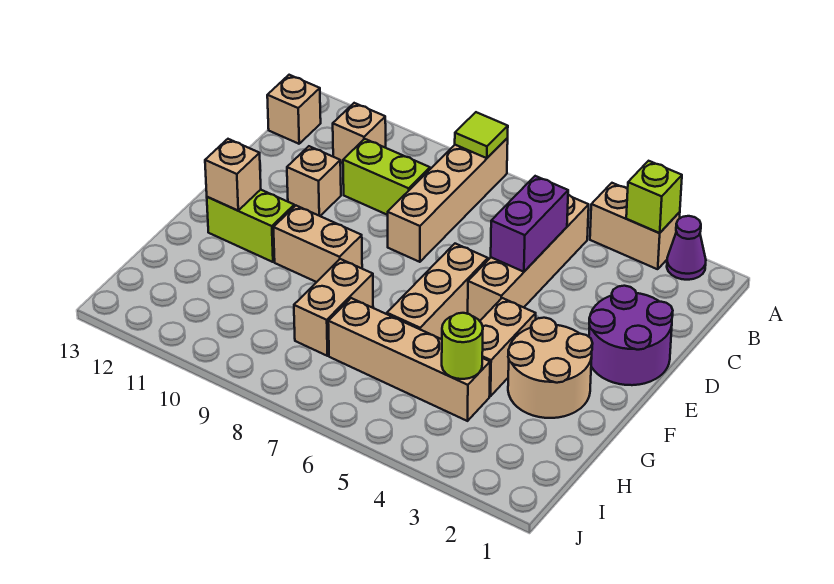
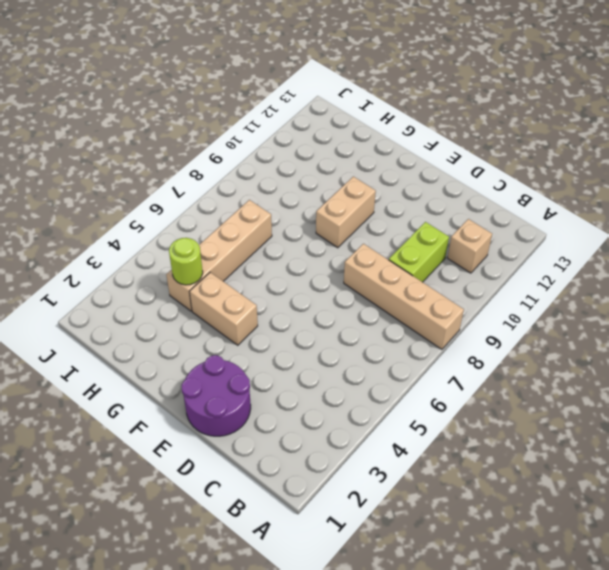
none -> purple 1x1 cone [667,216,706,280]
none -> tan 1x2 brick [590,183,680,269]
none -> tan 1x4 brick [468,195,589,321]

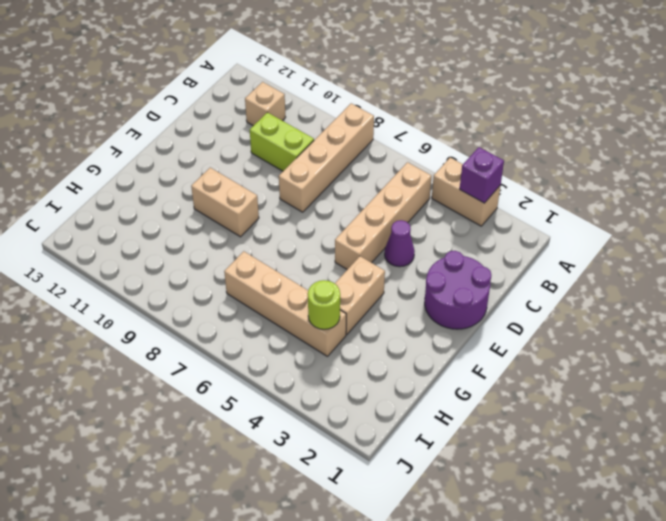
purple 1x1 brick [460,147,504,203] -> lime 1x1 brick [626,161,682,233]
purple 1x1 cone [385,220,415,267] -> purple 1x1 cone moved to [667,216,706,280]
none -> tan 1x1 brick [267,75,321,144]
none -> tan 1x1 brick [287,146,341,216]
none -> tan 1x3 brick [387,244,488,339]

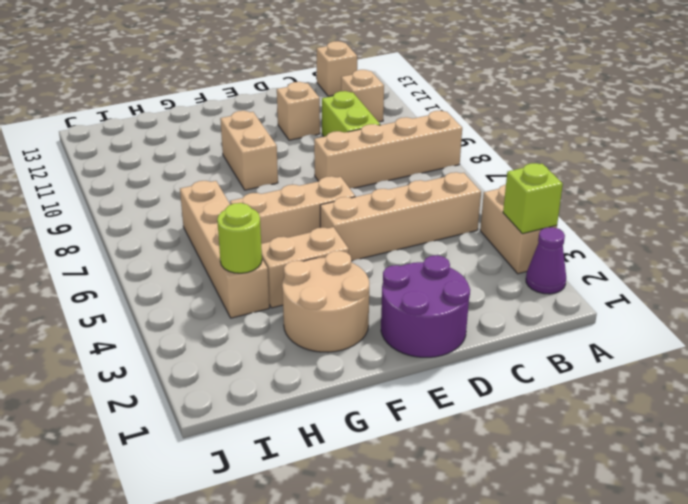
none -> lime 1x2 brick [207,190,294,262]
none -> tan 1x2 brick [294,259,373,356]
none -> lime 1x1 tile [455,112,508,158]

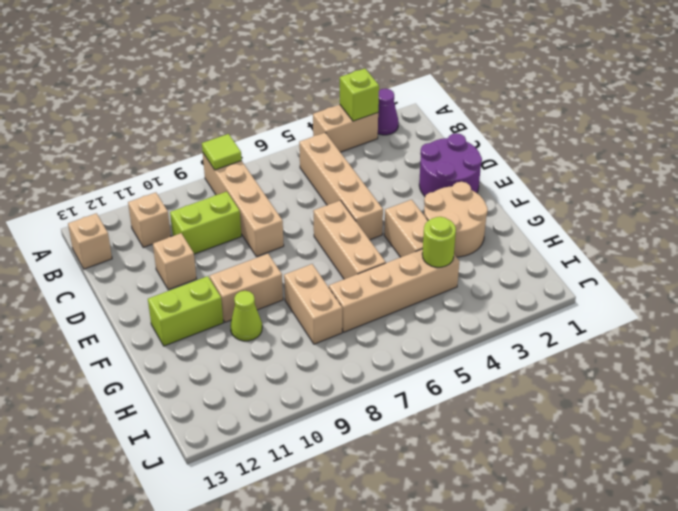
lime 1x1 cone [230,291,262,341] -> none
none -> purple 1x2 brick [491,176,568,272]
none -> tan 1x1 brick [205,139,261,211]

